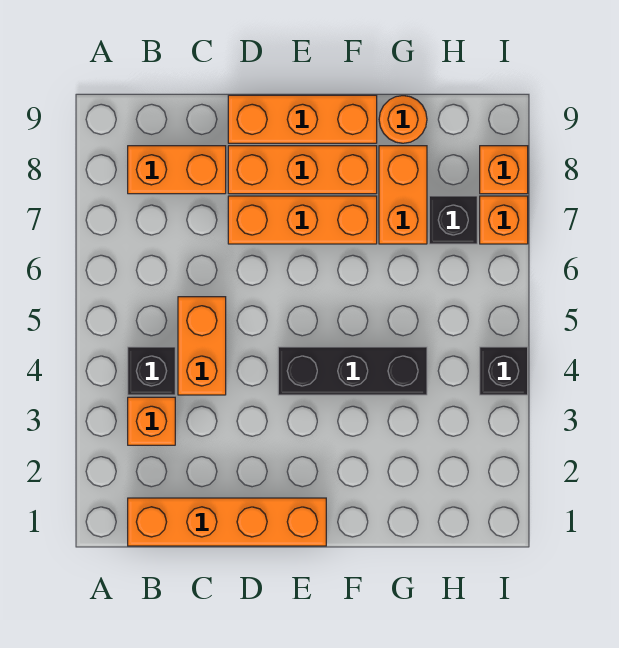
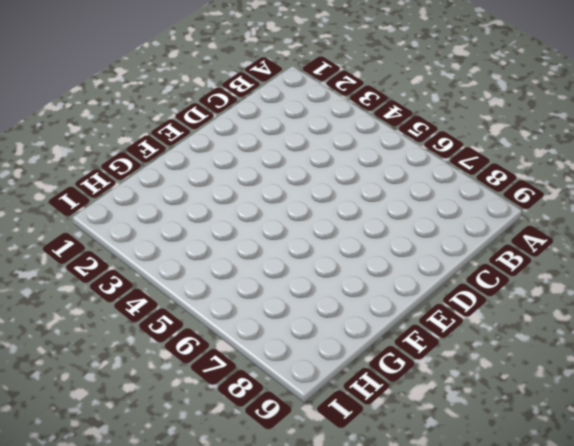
none -> orange 1x4 brick [128,498,326,546]
none -> orange 1x1 brick [128,397,175,445]
none -> black 1x1 brick [128,347,175,395]

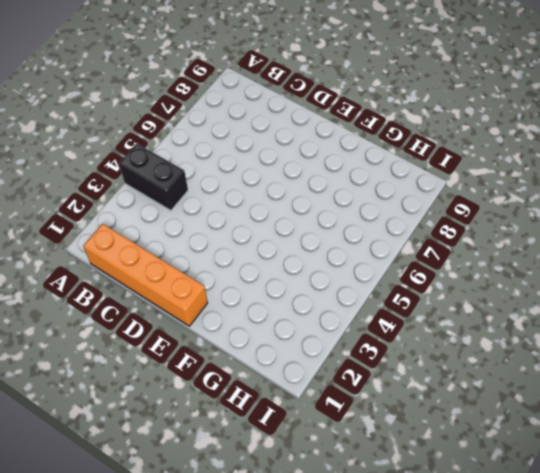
black 1x2 brick [119,144,188,210] -> black 1x1 brick [128,347,175,395]
none -> orange 1x1 brick [128,397,175,445]
none -> orange 1x2 brick [128,146,226,194]
none -> orange 1x2 brick [178,297,226,395]

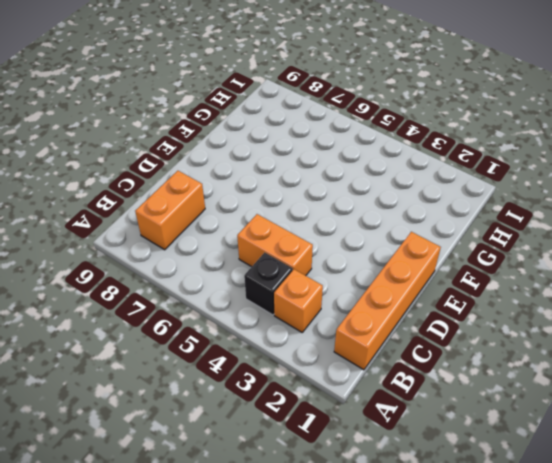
none -> orange 1x3 brick [228,196,377,244]
none -> orange 1x3 brick [228,146,377,194]
none -> orange 1x3 brick [228,95,377,143]

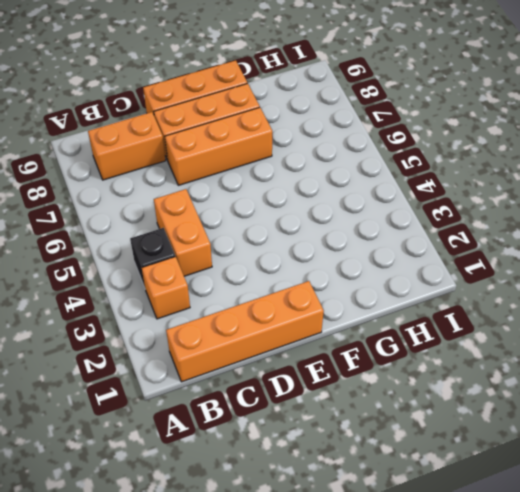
none -> black 1x3 brick [278,347,427,395]
none -> orange 1x2 brick [379,146,427,244]
none -> orange 1x1 round brick [379,96,427,143]

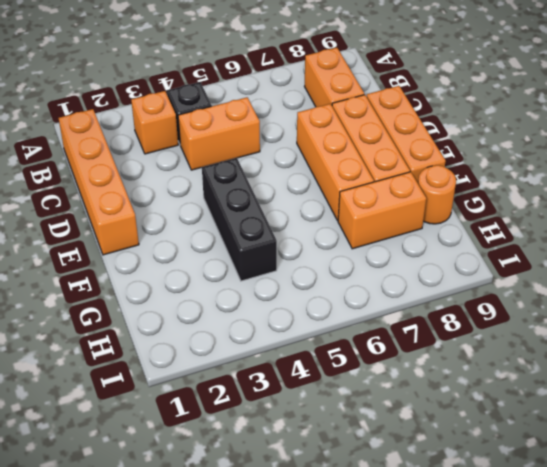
none -> black 1x1 brick [429,196,477,244]
none -> black 1x1 brick [480,347,528,395]
none -> orange 1x1 brick [480,196,528,244]

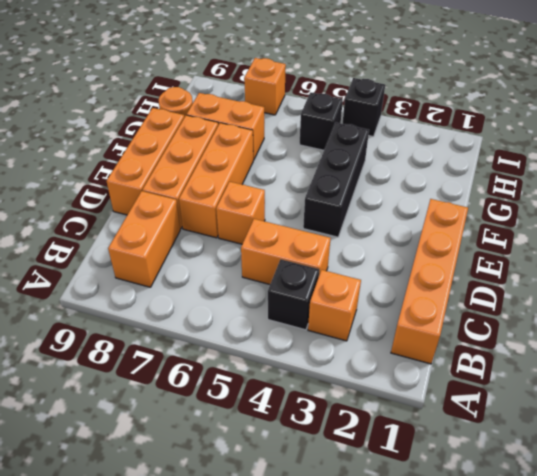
orange 1x1 brick [216,182,265,244] -> orange 1x1 brick moved to [480,146,528,194]
black 1x1 brick [300,92,343,150] -> black 1x1 brick moved to [429,196,477,244]

